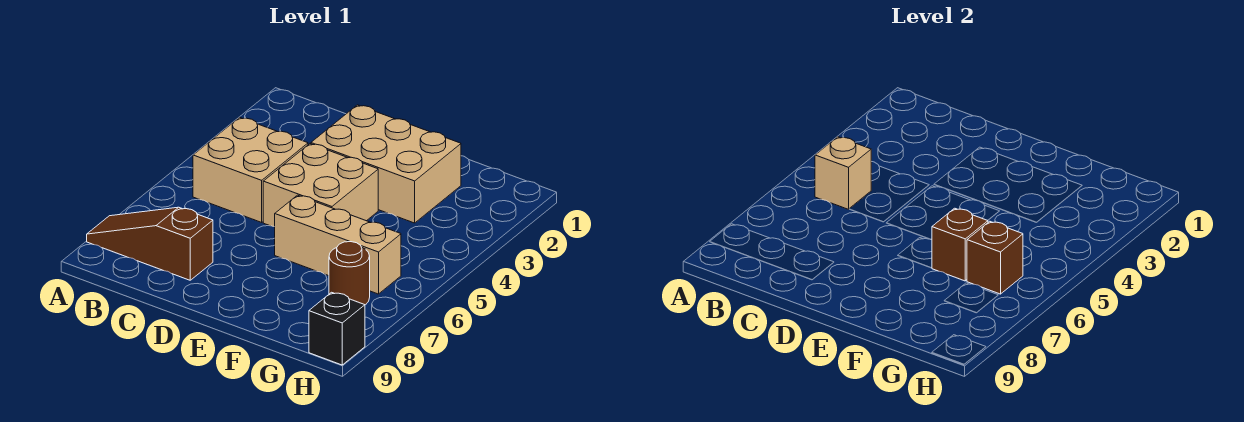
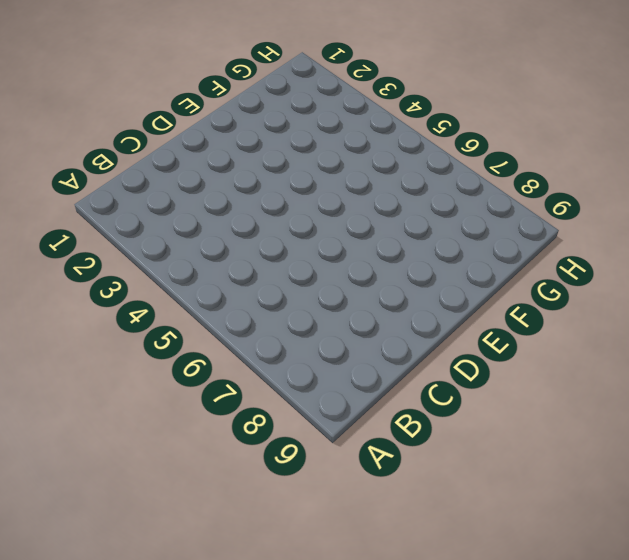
none -> brown 1x3 slope [87,207,213,280]
none -> tan 2x2 brick [193,117,308,222]

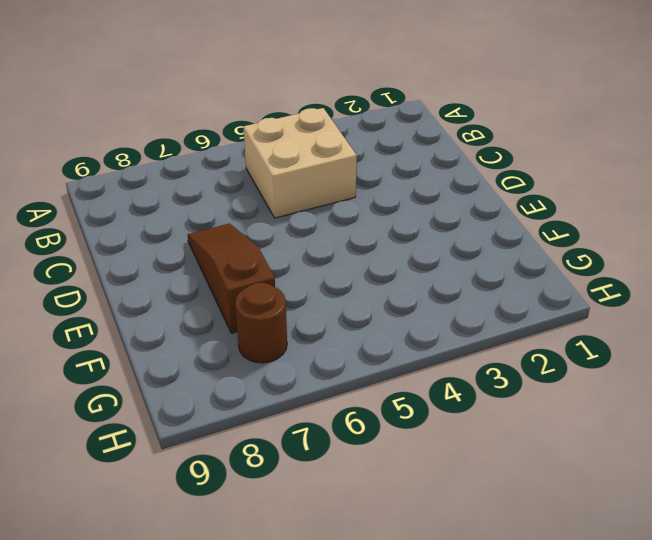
brown 1x3 slope [188,224,275,333] -> brown 1x3 slope moved to [87,207,213,280]
none -> tan 2x3 brick [311,105,461,223]
none -> tan 2x2 brick [263,144,378,227]

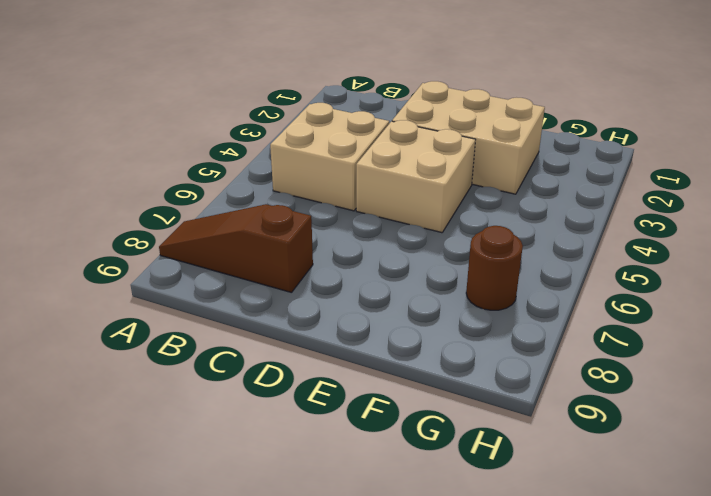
none -> tan 1x3 brick [275,195,401,294]
none -> black 1x1 brick [309,292,365,365]

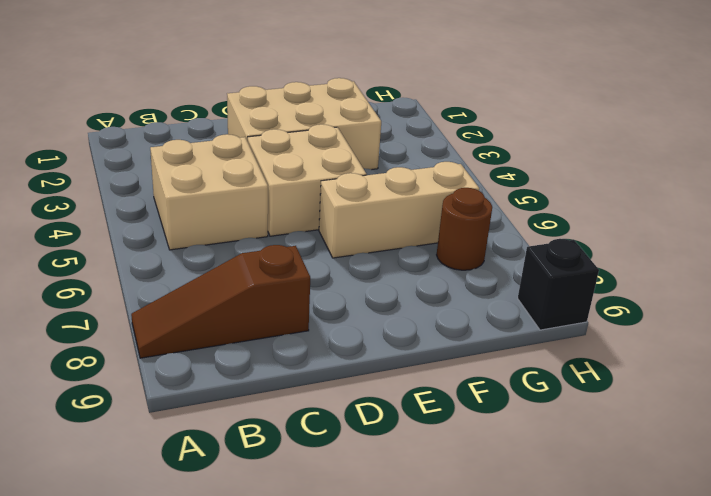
none -> tan 1x1 brick [815,137,871,209]
none -> brown 1x1 brick [932,208,988,281]

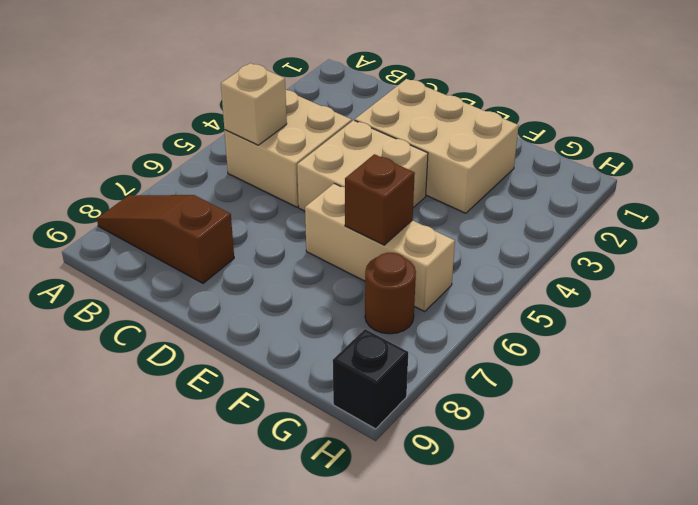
none -> brown 1x1 brick [967,221,1023,294]

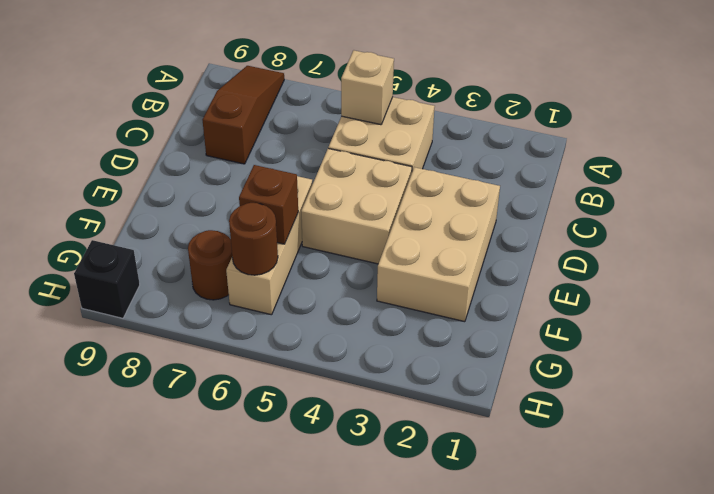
brown 1x1 round brick [229,203,278,275] -> brown 1x1 brick [967,221,1023,294]

